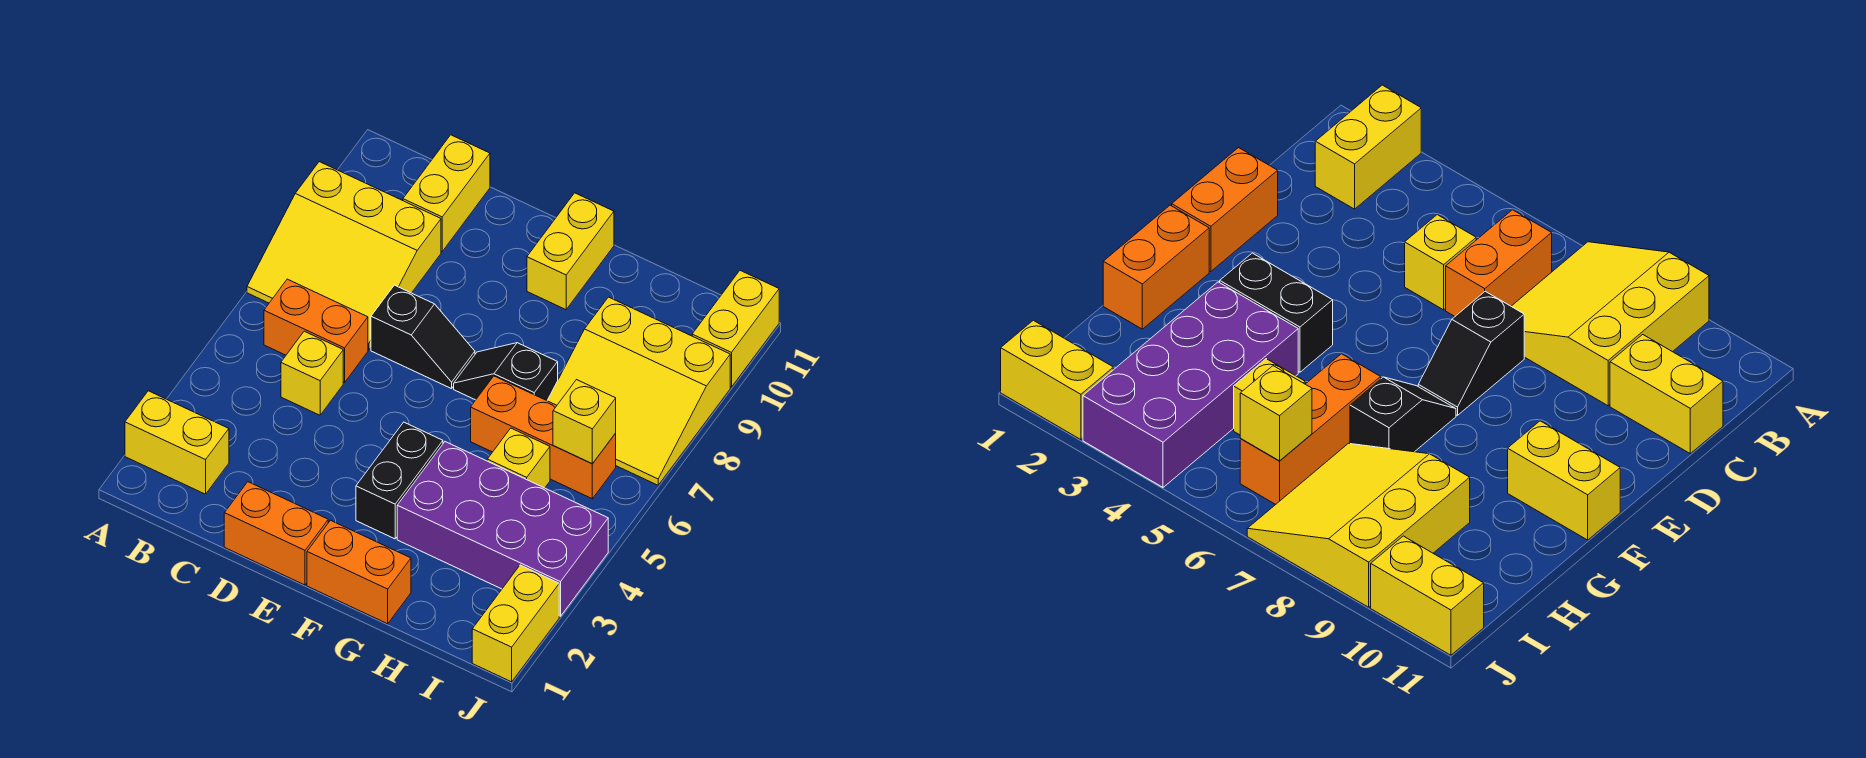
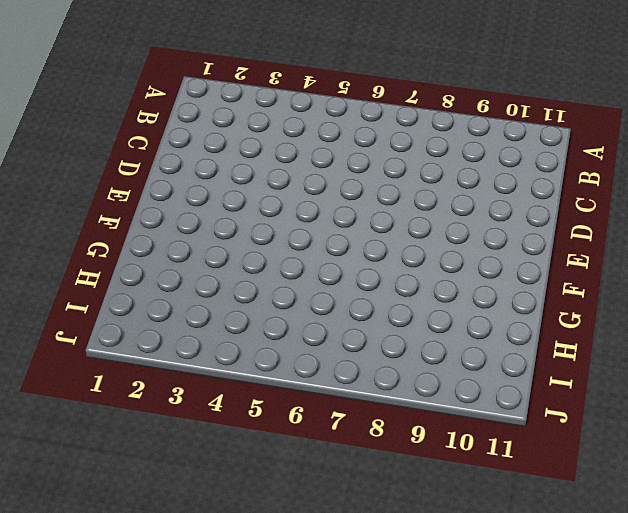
none -> yellow 1x2 brick [125,391,229,494]
none -> yellow 3x3 slope [247,162,441,350]
none -> orange 1x2 brick [264,279,368,383]

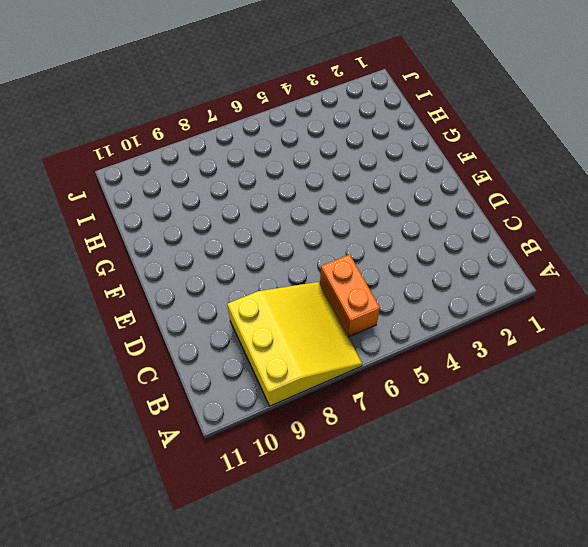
none -> yellow 1x2 brick [125,391,229,494]
none -> yellow 1x1 brick [281,331,343,415]
none -> yellow 1x2 brick [403,135,490,251]

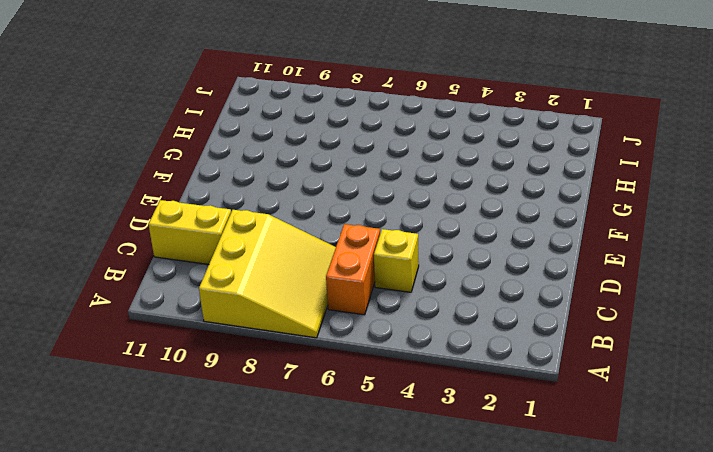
none -> yellow 1x2 brick [125,391,229,494]
none -> orange 1x2 brick [224,482,328,585]
none -> black 1x2 slope [371,285,475,389]

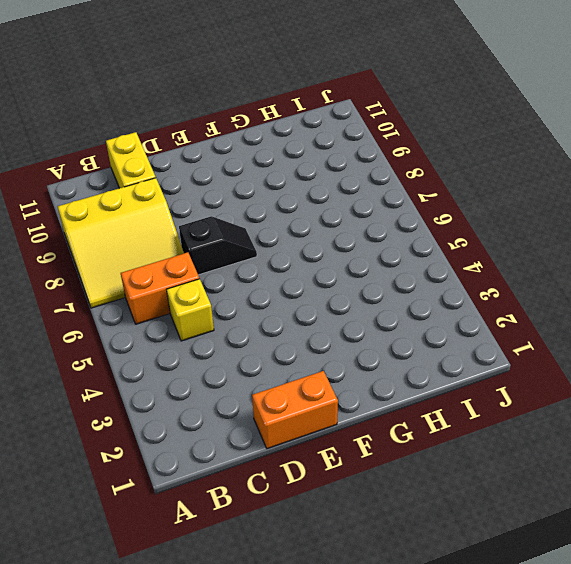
none -> yellow 1x2 brick [125,391,229,494]
none -> orange 1x2 brick [307,520,411,624]
none -> black 1x2 brick [356,422,443,539]

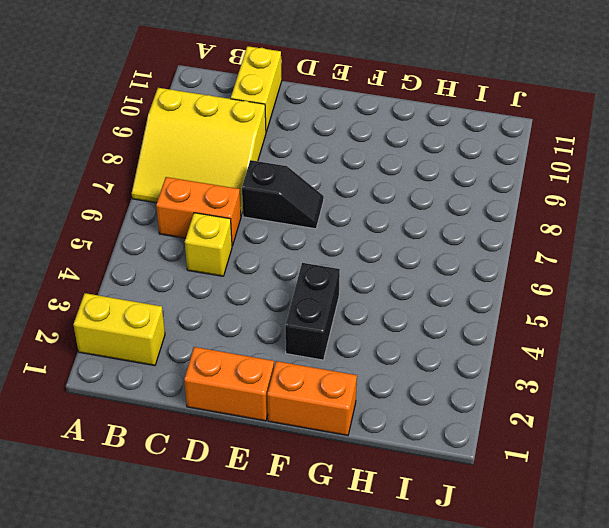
none -> black 1x2 slope [454,343,558,401]
none -> yellow 1x2 brick [527,193,614,310]
none -> purple 2x4 brick [397,442,608,616]

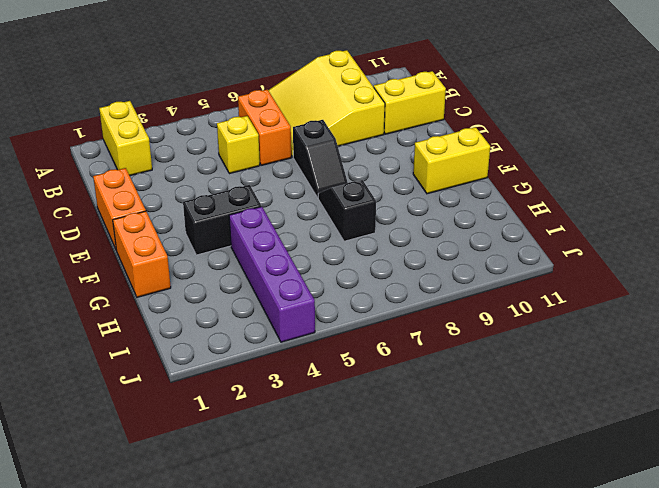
purple 1x4 brick [229,206,315,342] -> purple 2x4 brick [397,442,608,616]
none -> orange 1x3 brick [471,376,616,499]
none -> yellow 1x1 brick [487,428,550,488]
none -> yellow 3x3 slope [547,297,730,485]

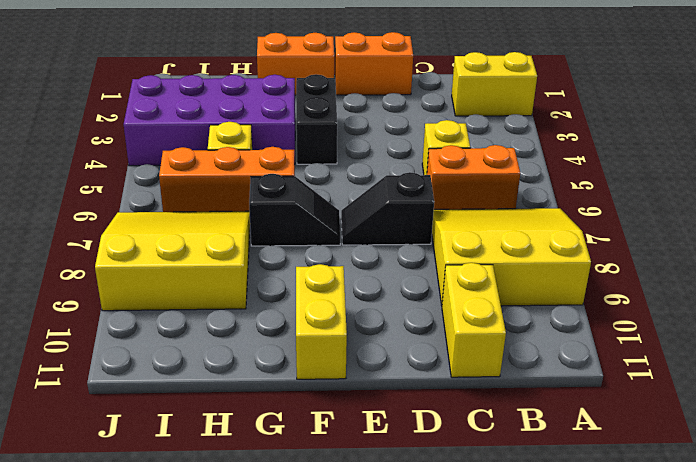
none -> yellow 1x2 brick [472,565,559,682]
none -> yellow 1x2 brick [692,271,779,387]
none -> yellow 1x1 brick [553,380,616,464]

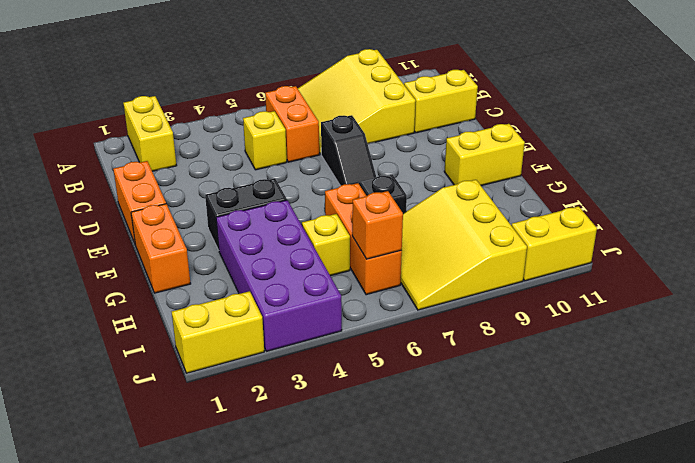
orange 1x1 brick [352,191,403,259] -> yellow 1x1 brick [553,380,616,464]

